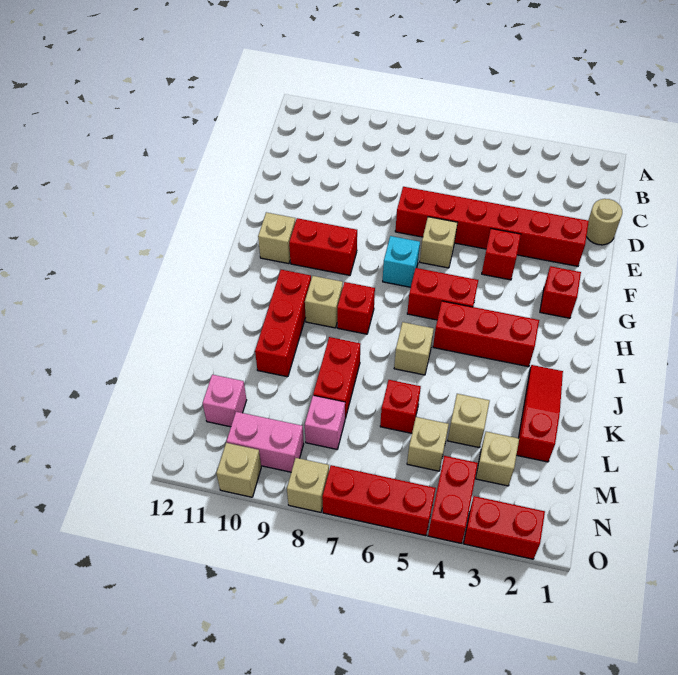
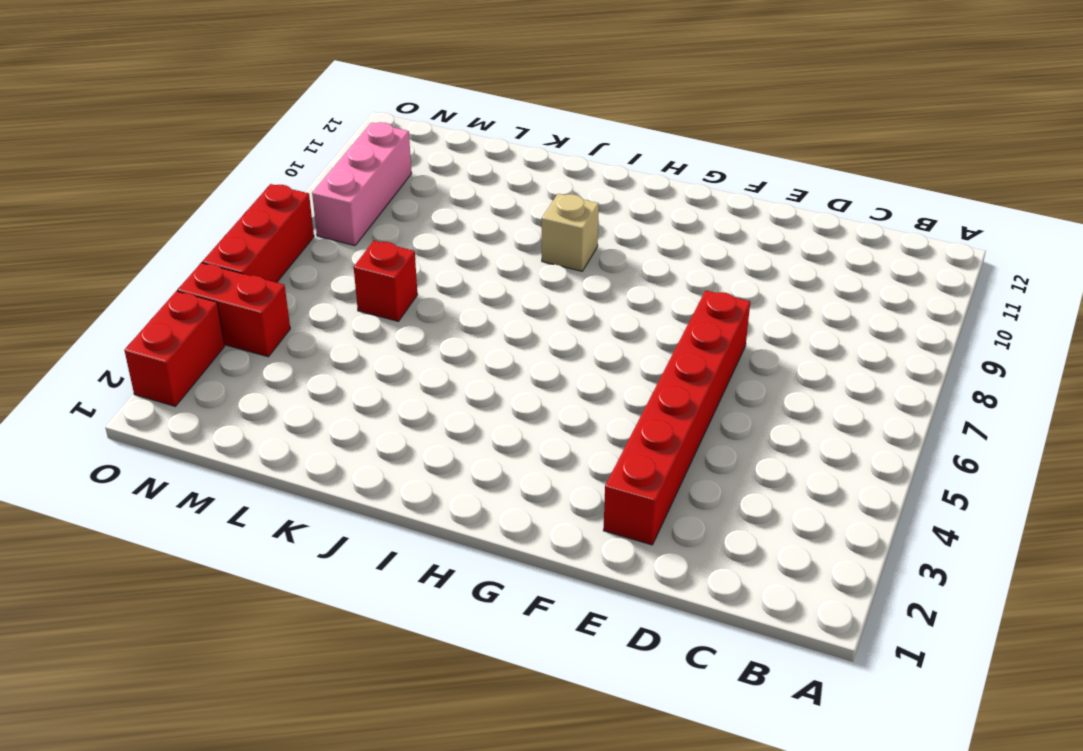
pink 1x3 brick [312,122,412,246] -> pink 1x2 brick [227,412,304,472]
none -> tan 1x1 round brick [586,199,622,245]
none -> red 1x1 brick [482,229,521,280]
none -> tan 1x1 brick [420,217,458,268]

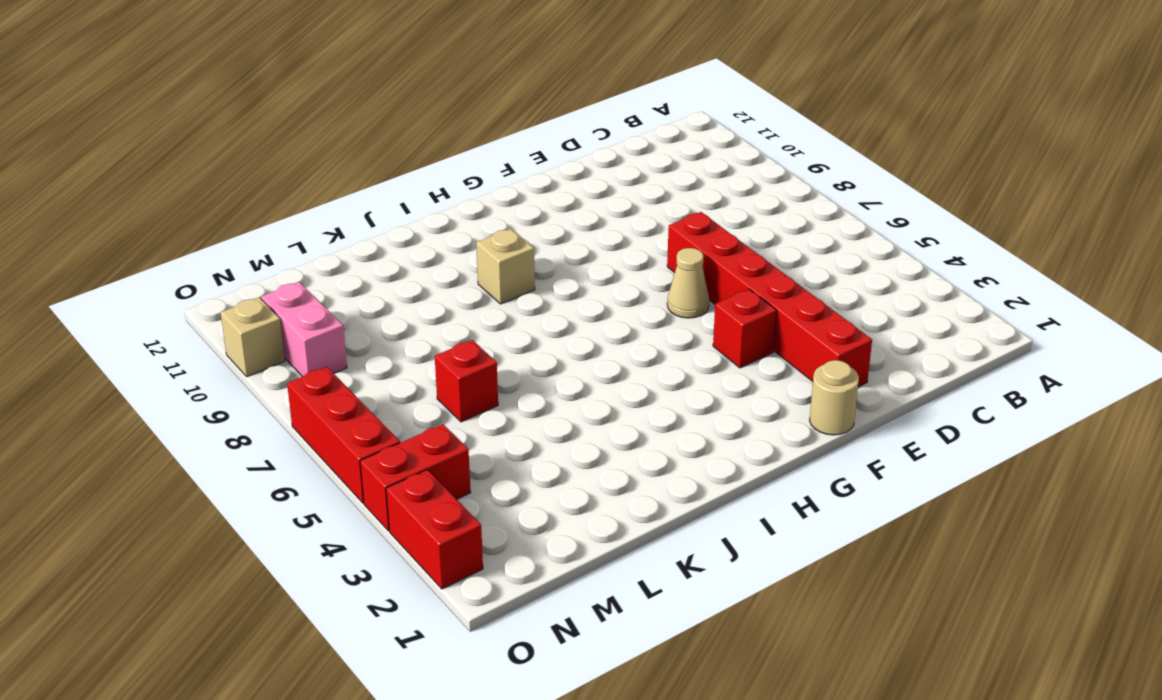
tan 1x1 round brick [810,360,859,435] -> tan 1x1 round brick moved to [586,199,622,245]
tan 1x1 cone [667,248,709,318] -> tan 1x1 brick [420,217,458,268]
none -> red 1x1 brick [540,266,581,318]
none -> cyan 1x1 brick [383,236,420,287]
none -> red 1x2 brick [289,218,357,275]

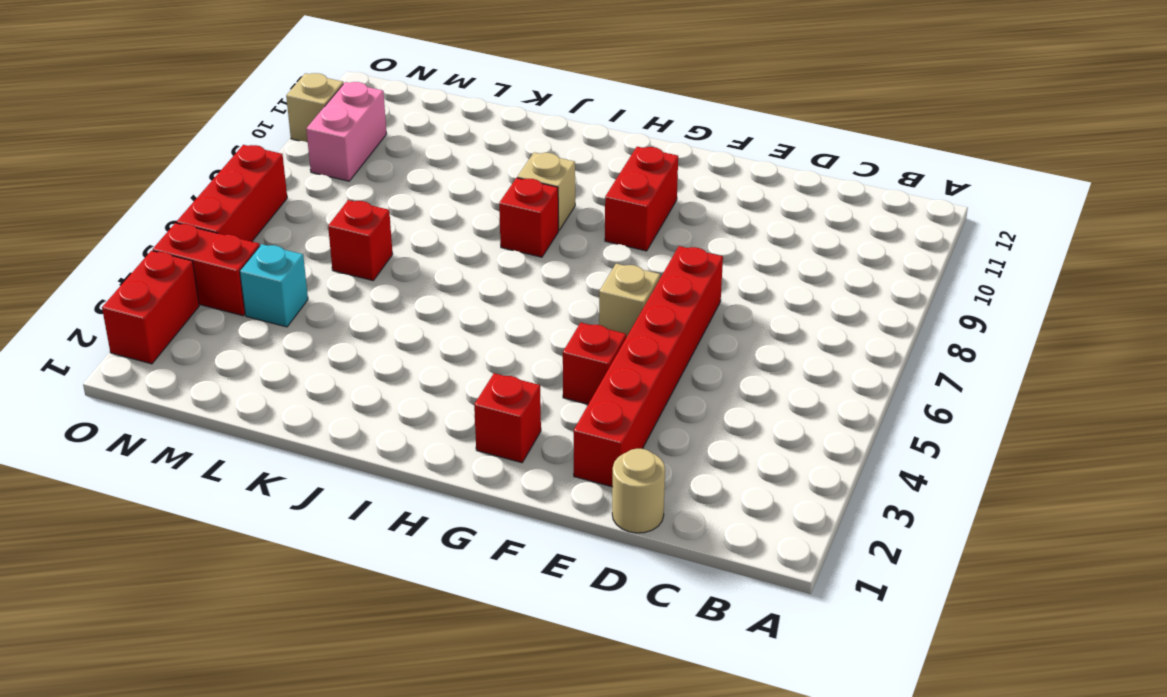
cyan 1x1 brick [240,244,308,327] -> cyan 1x1 brick moved to [383,236,420,287]
none -> tan 1x1 brick [258,212,296,264]
none -> red 1x2 brick [407,268,478,320]
none -> red 1x3 brick [433,301,539,367]

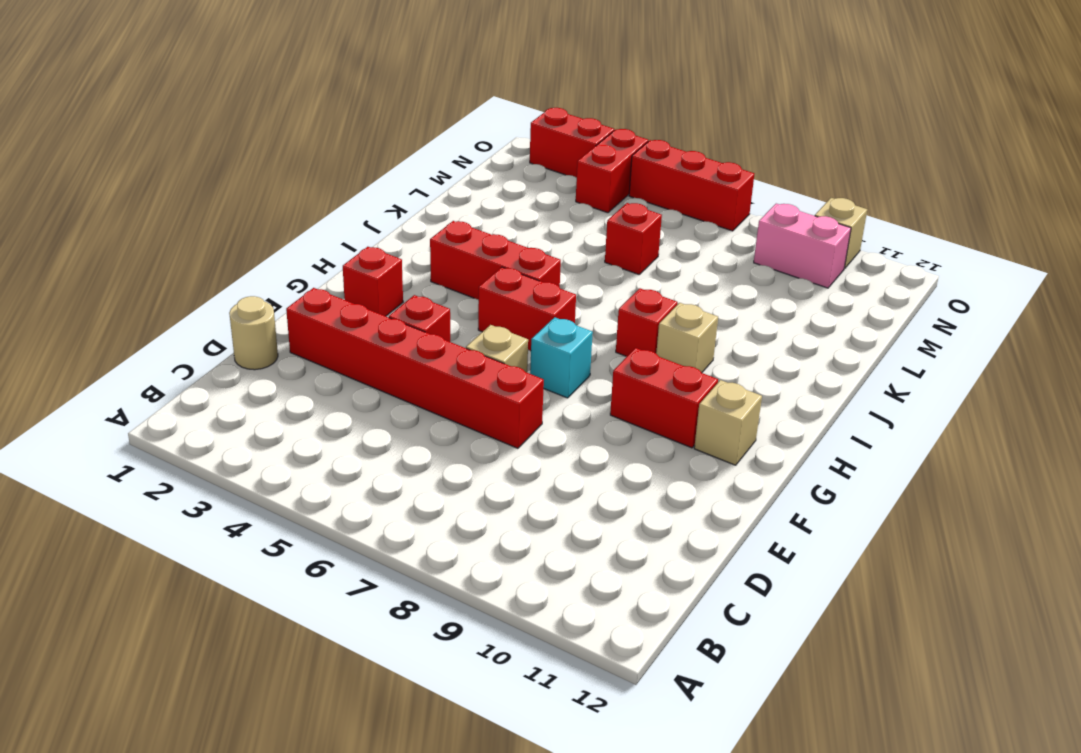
none -> red 1x3 brick [255,270,311,377]
none -> red 1x3 slope [517,365,563,462]
none -> tan 1x1 brick [394,322,434,375]

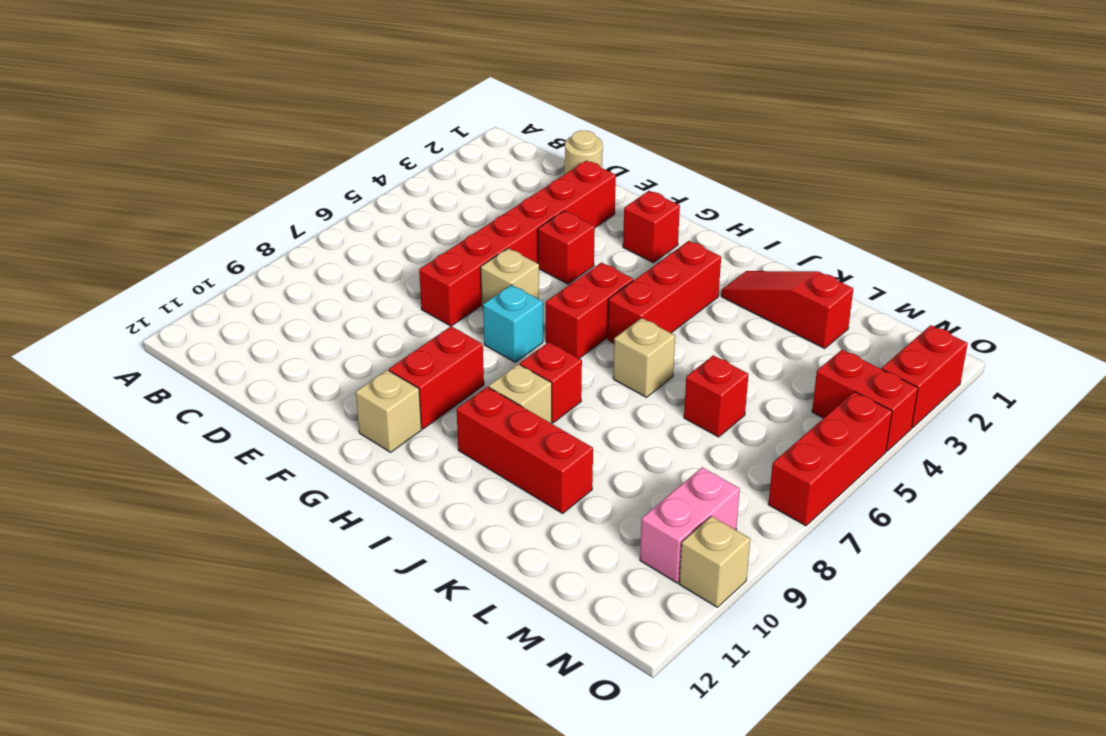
none -> red 1x2 brick [313,337,360,419]
none -> tan 1x1 brick [447,394,490,448]
none -> tan 1x1 brick [476,432,519,486]

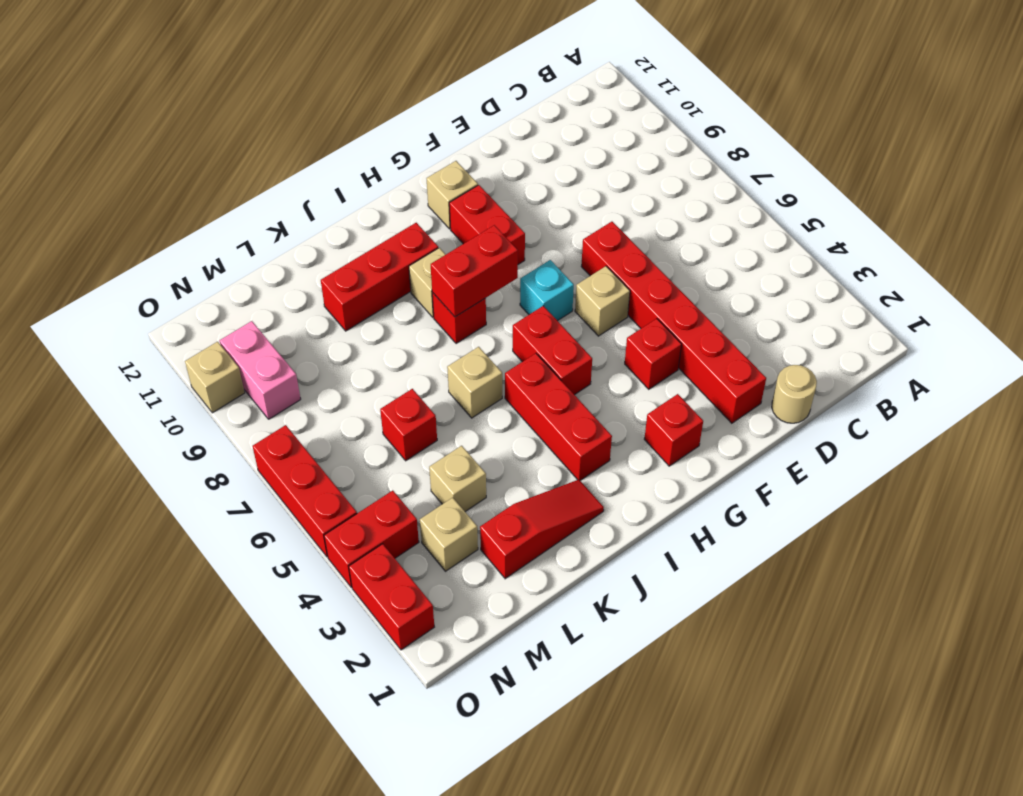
red 1x2 brick [431,225,518,317] -> red 1x2 brick moved to [313,337,360,419]
none -> tan 1x1 brick [407,417,449,471]
none -> pink 1x1 brick [305,396,345,449]
none -> pink 1x1 brick [203,375,247,427]

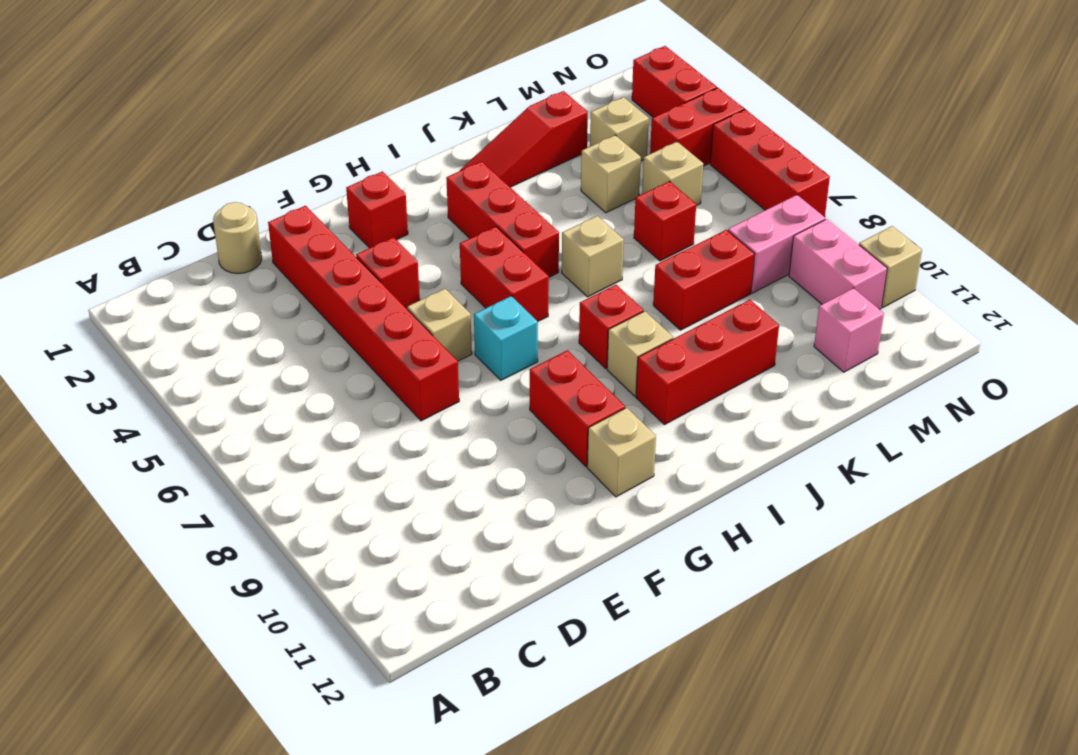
pink 1x2 brick [728,195,825,293] -> pink 1x1 brick [305,396,345,449]
none -> tan 1x1 brick [287,458,329,512]

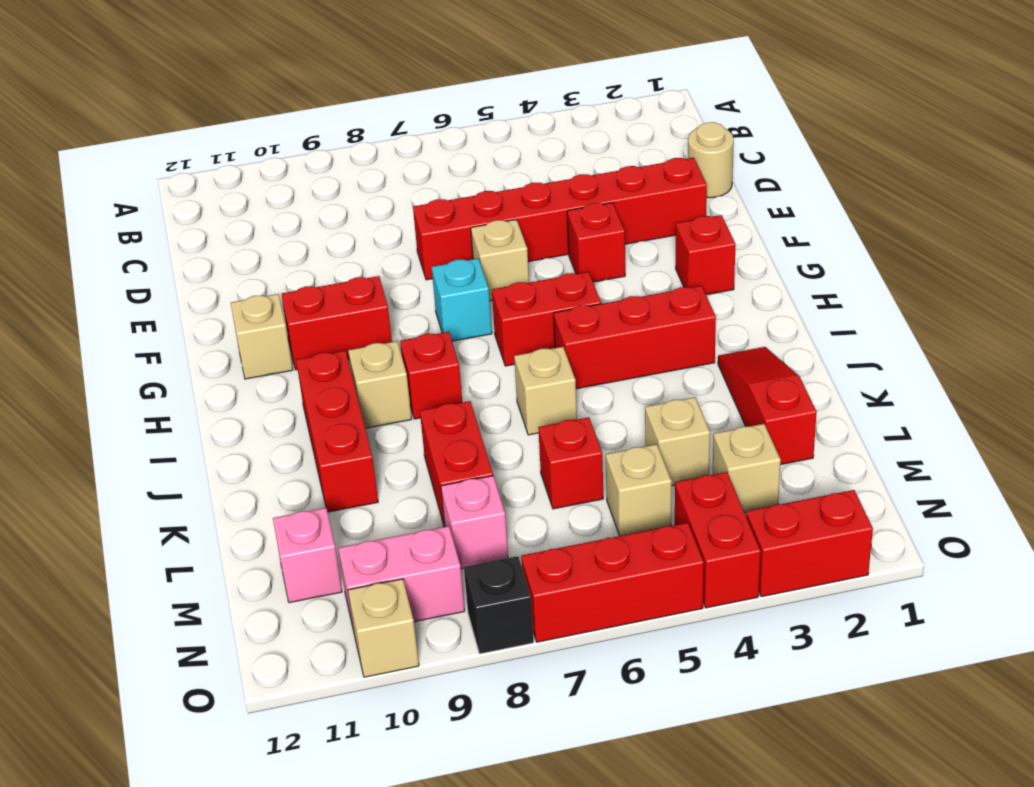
black 1x1 brick [464,556,534,654] -> tan 1x1 brick [287,458,329,512]

